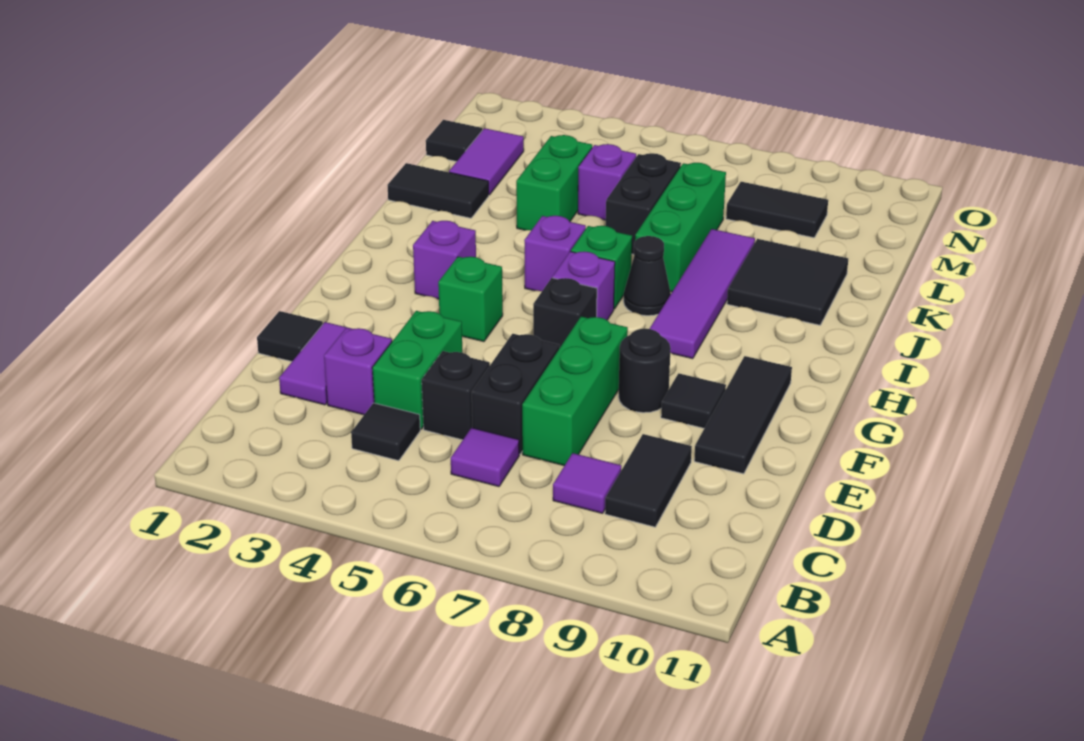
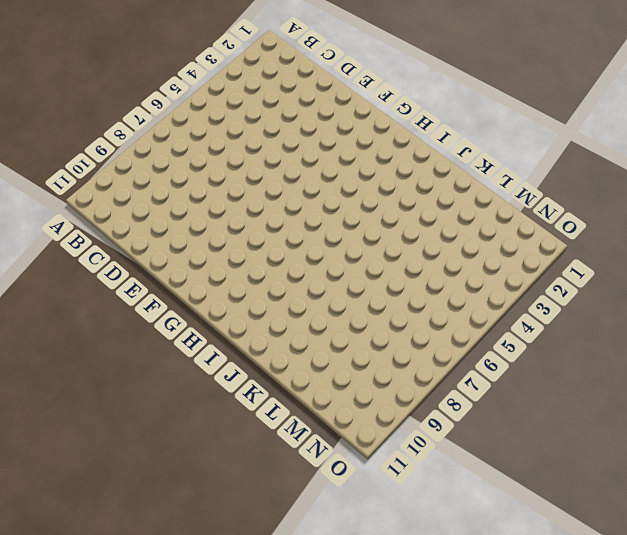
none -> black 1x1 tile [351,403,420,461]
none -> purple 1x1 tile [451,428,519,487]
none -> purple 1x1 tile [553,453,621,513]
none -> black 1x2 tile [605,434,692,527]

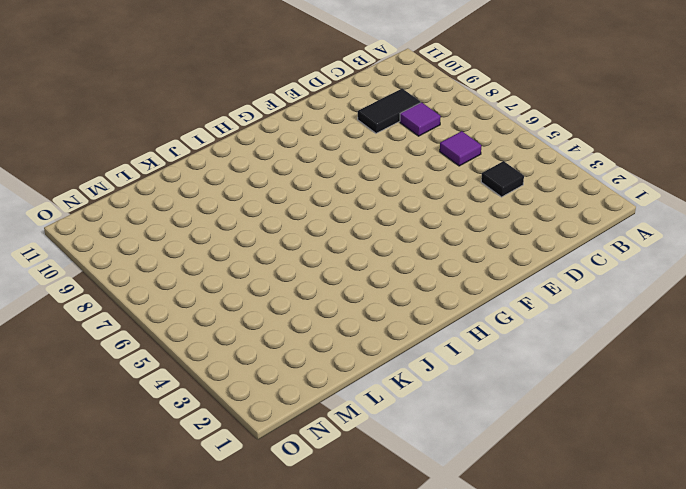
none -> purple 1x2 tile [279,322,352,405]
none -> purple 1x1 brick [324,328,392,415]
none -> green 1x2 brick [372,311,462,429]
none -> black 1x1 brick [422,351,490,440]

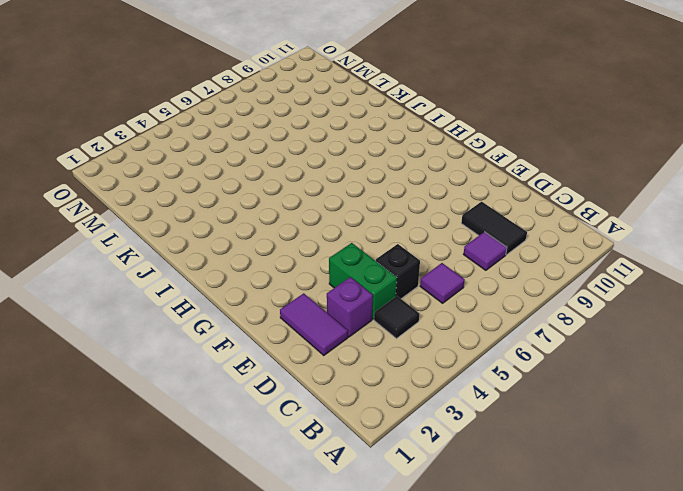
none -> black 1x2 brick [472,334,559,454]
none -> green 1x3 brick [522,317,628,466]
none -> black 1x1 tile [257,311,323,361]
none -> black 1x3 tile [694,356,792,474]

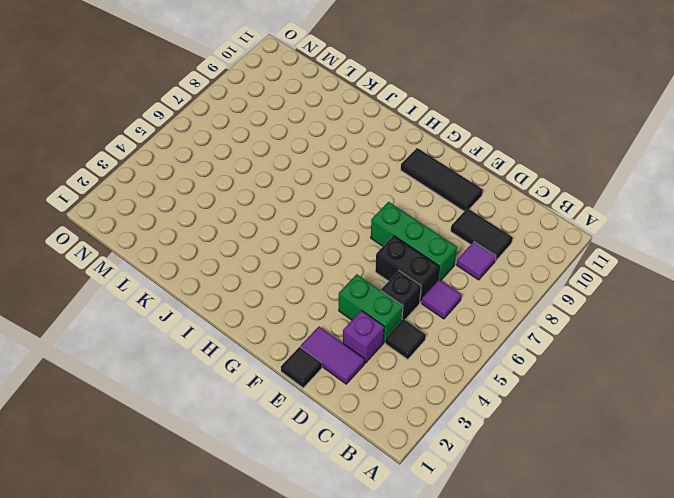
none -> black 1x1 round brick [619,329,671,413]
none -> black 1x1 tile [661,373,726,428]
none -> green 1x1 brick [438,257,503,342]
none -> black 1x1 brick [533,278,597,348]

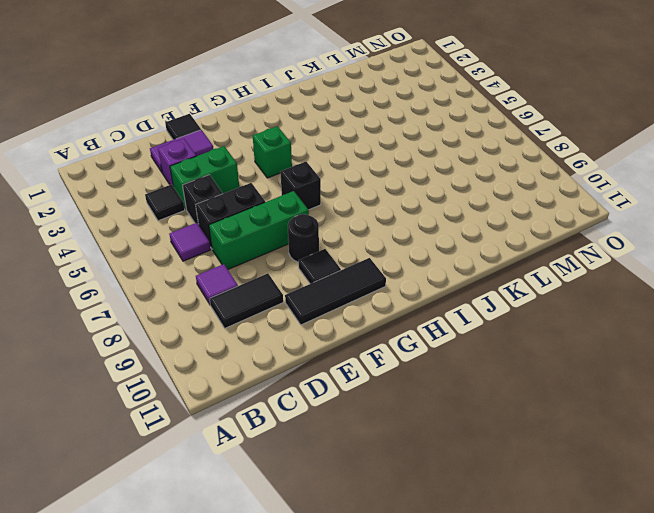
none -> purple 1x1 brick [413,221,476,299]
none -> purple 1x1 brick [552,251,615,320]
none -> purple 1x4 tile [650,229,755,359]
none -> purple 1x1 brick [524,216,586,291]

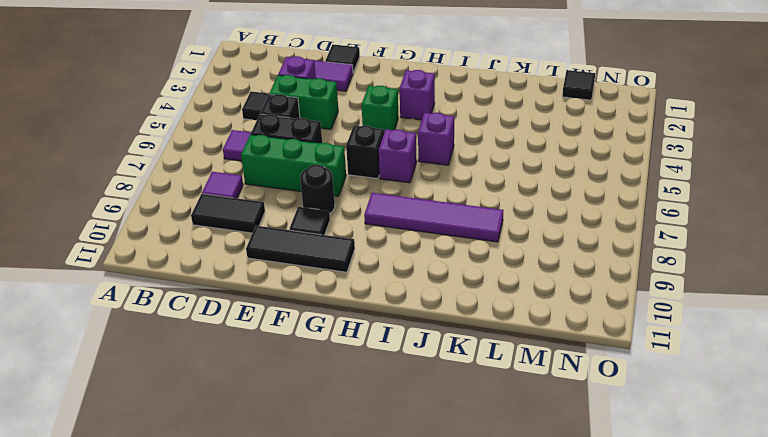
none -> green 1x1 brick [571,226,632,309]
none -> black 1x1 cone [624,236,671,316]
none -> green 1x3 brick [635,163,726,292]
none -> black 2x2 tile [727,239,848,325]

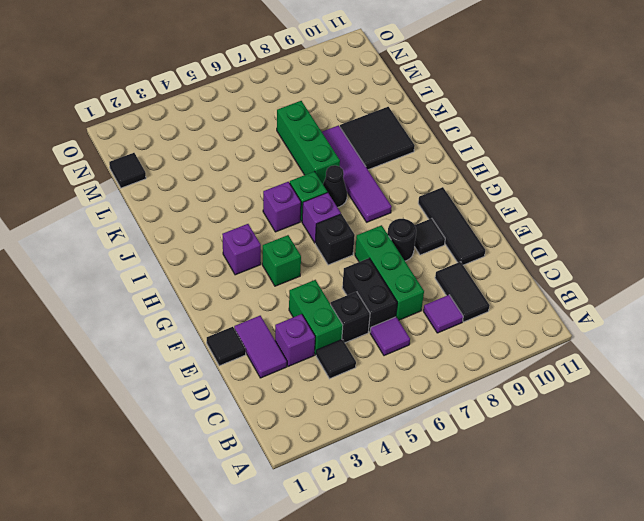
none -> black 1x2 tile [388,163,489,218]
none -> green 1x2 brick [516,135,592,230]
none -> black 1x2 brick [606,153,681,254]
none -> purple 1x2 tile [449,128,524,195]

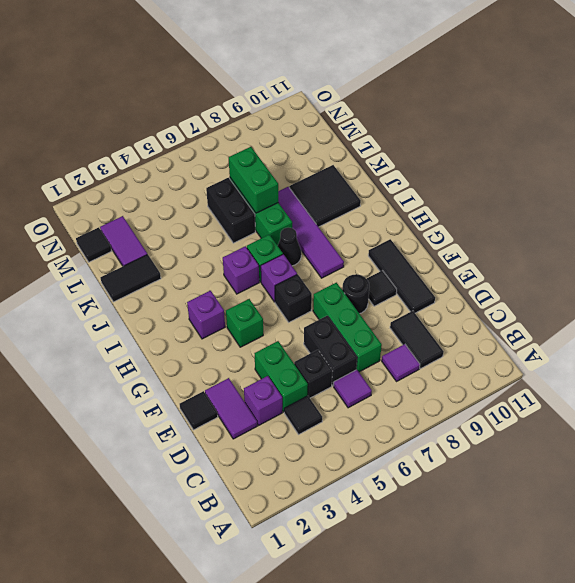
green 1x2 brick [229,147,278,213] -> green 1x2 brick moved to [516,135,592,230]
none -> purple 1x1 brick [578,144,636,220]
none -> black 1x2 tile [726,182,828,238]

